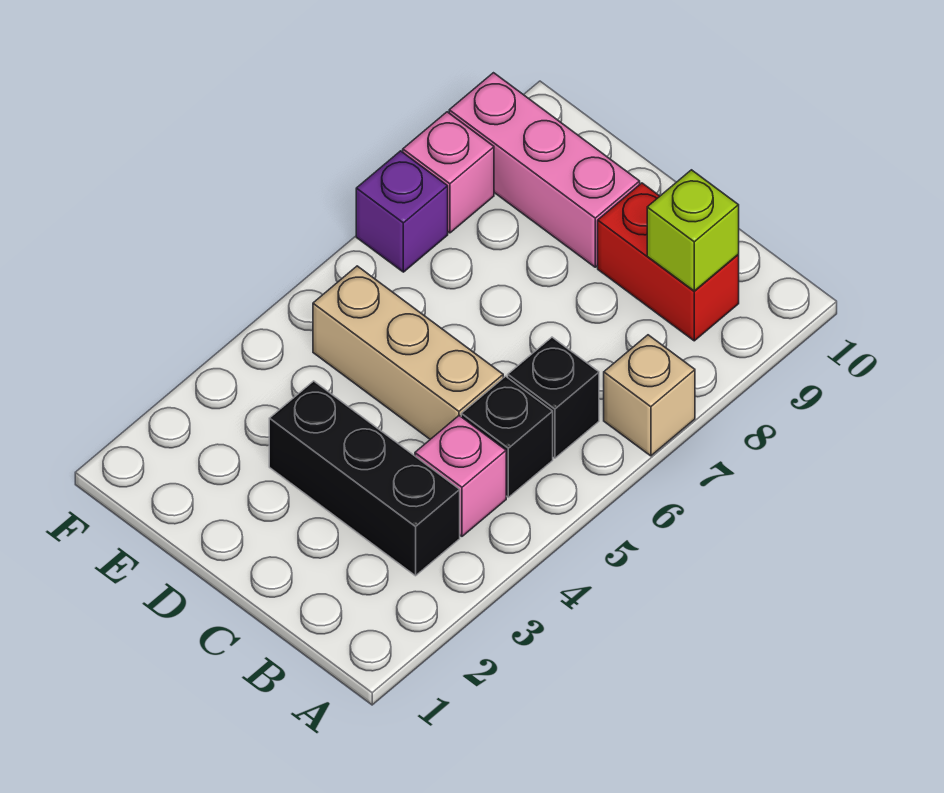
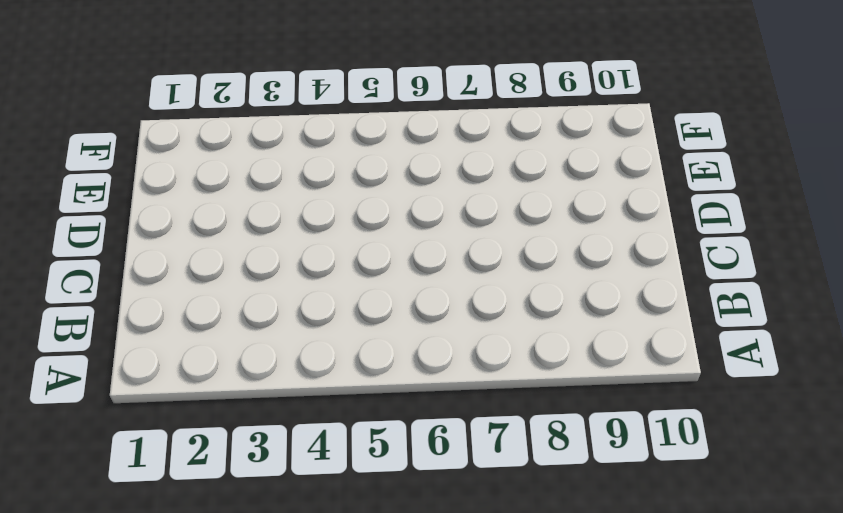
none -> tan 1x1 brick [604,335,695,456]
none -> black 1x3 brick [269,381,460,576]

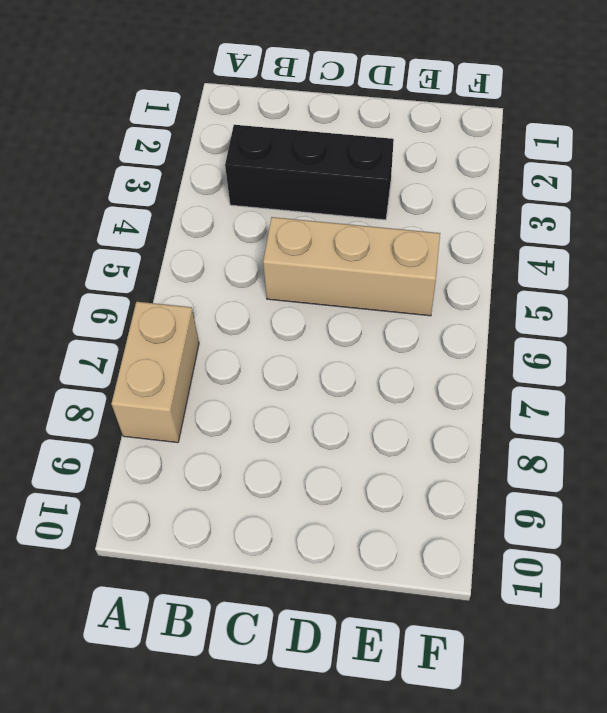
tan 1x2 brick [111,302,199,443] -> tan 1x1 brick [604,335,695,456]
none -> pink 1x1 brick [415,416,506,536]
none -> black 1x1 brick [461,376,553,497]

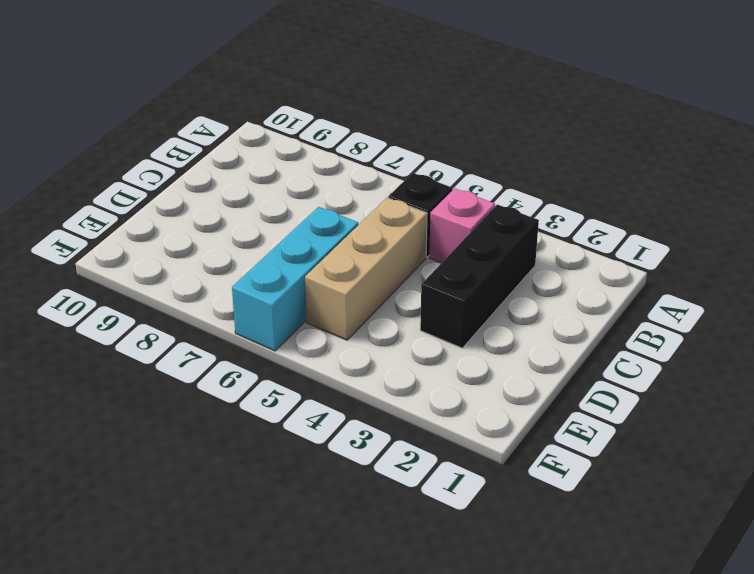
cyan 1x3 brick [232,207,358,351] -> none
none -> tan 1x1 brick [604,335,695,456]
none -> black 1x1 brick [508,337,599,458]

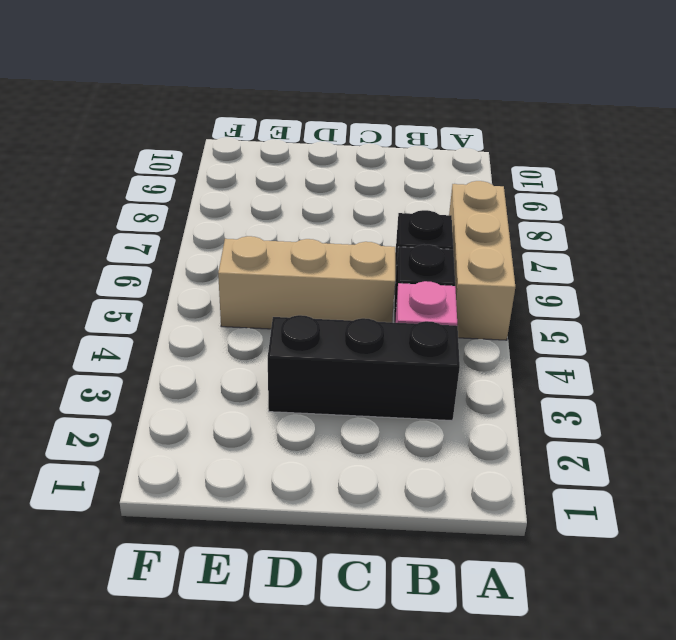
tan 1x3 brick [449,181,515,340] -> tan 1x1 brick [604,335,695,456]
none -> red 1x2 brick [598,183,739,341]
none -> pink 1x3 brick [449,73,640,267]

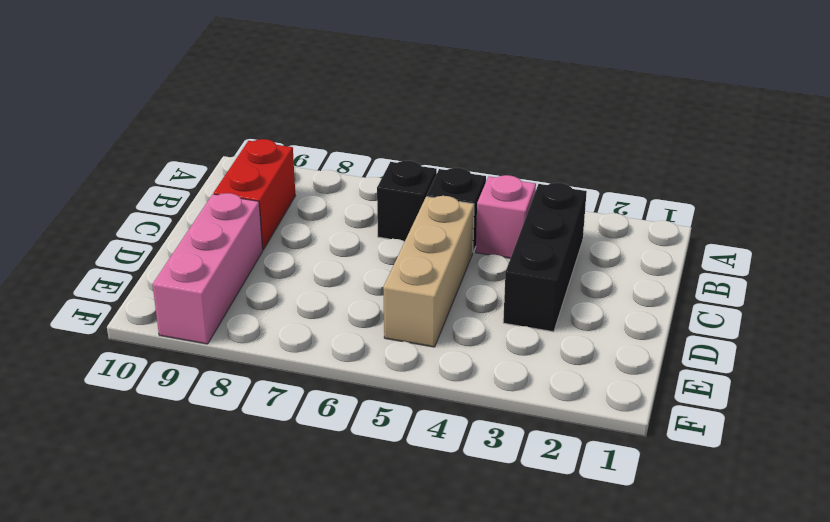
none -> tan 1x1 brick [604,335,695,456]
none -> purple 1x1 brick [356,151,448,272]

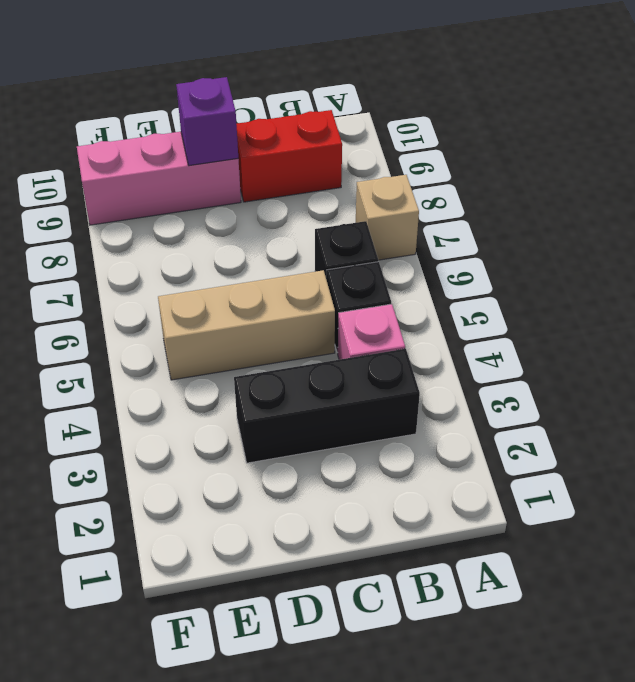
purple 1x1 brick [176,77,238,166] -> purple 1x1 brick moved to [356,151,448,272]
none -> pink 1x1 brick [403,112,494,233]
none -> lime 1x1 brick [647,170,739,291]

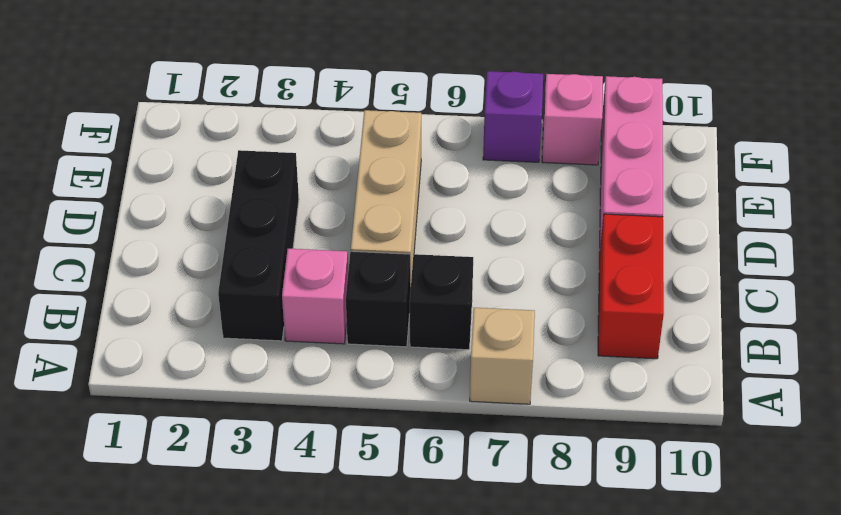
none -> lime 1x1 brick [647,170,739,291]

